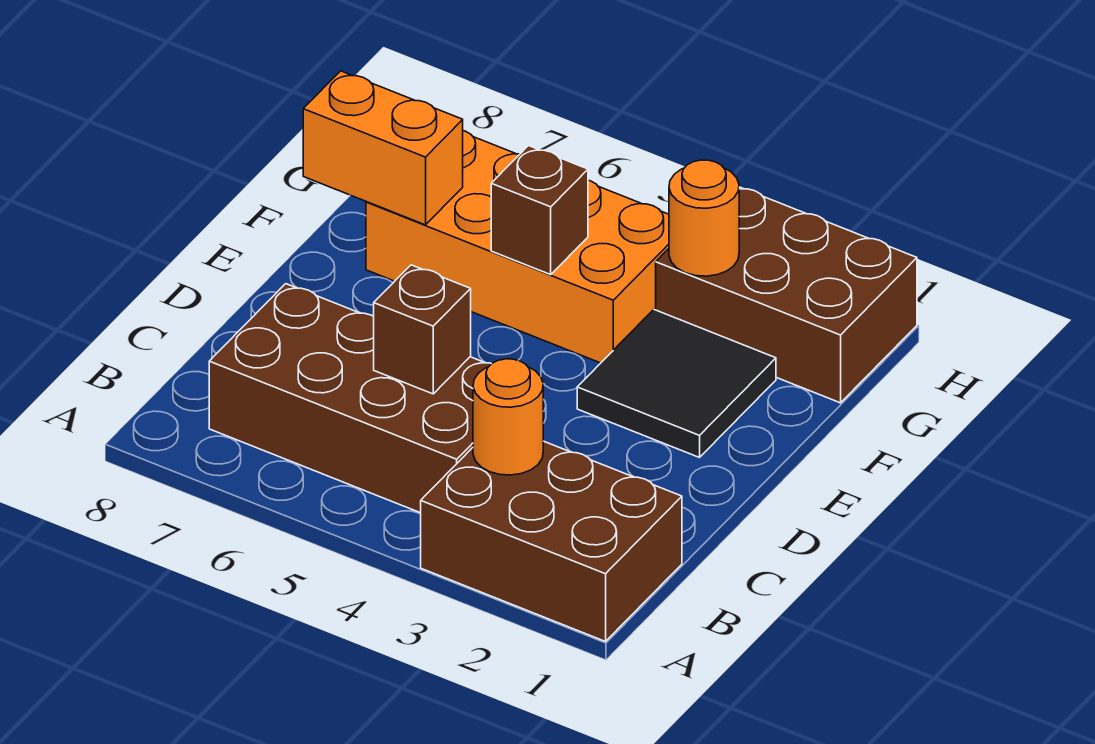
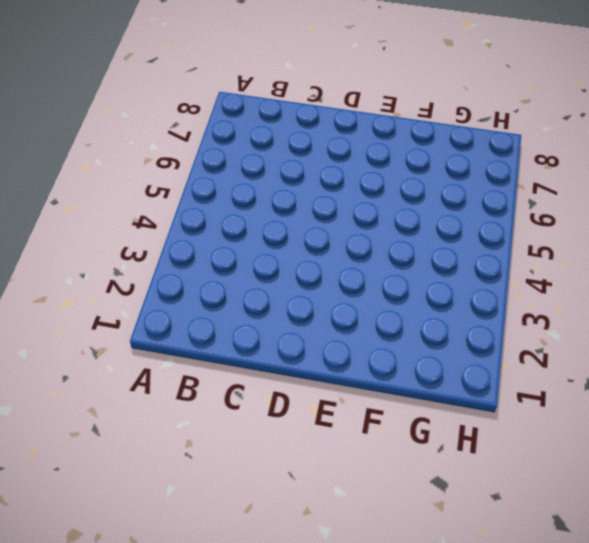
none -> brown 2x3 brick [421,441,682,641]
none -> brown 2x4 brick [209,284,491,513]

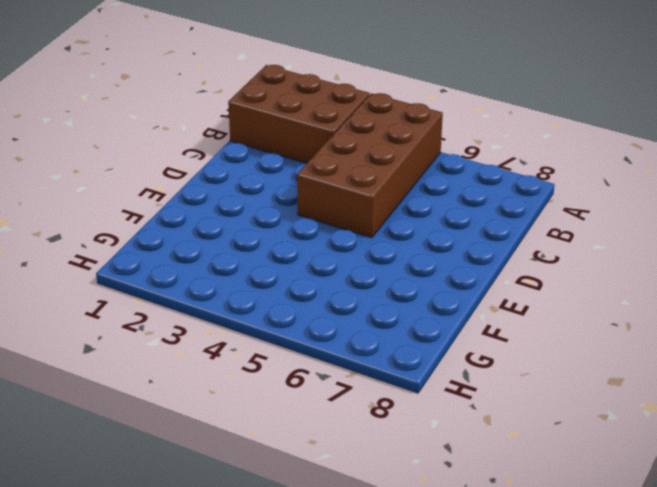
brown 2x4 brick [297,93,443,238] -> brown 2x4 brick turned to [209,284,491,513]
none -> black 2x2 tile [577,310,776,458]
none -> orange 2x4 brick [366,131,669,363]

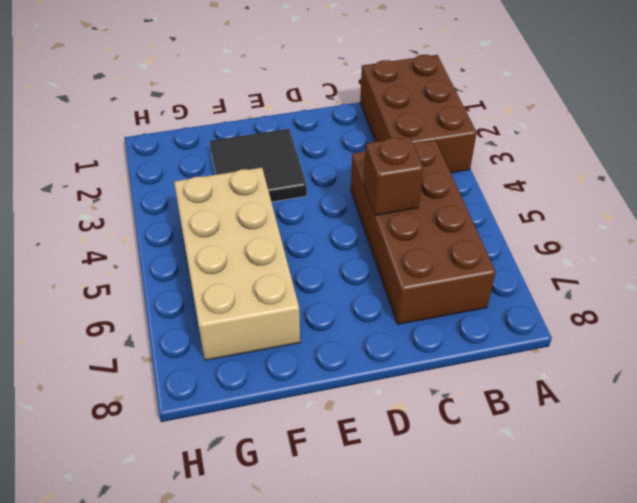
tan 2x4 brick [174,168,300,360] -> orange 2x4 brick [366,131,669,363]
none -> brown 2x3 brick [656,187,917,403]
none -> orange 1x1 round brick [473,359,543,475]

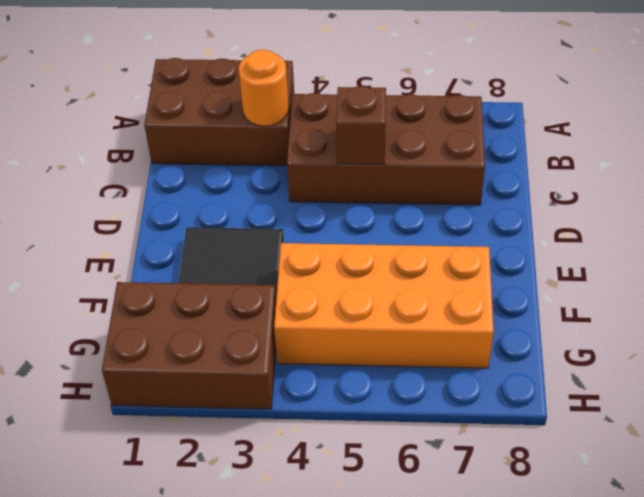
none -> brown 1x1 brick [491,146,588,275]
none -> orange 1x2 brick [303,71,463,225]

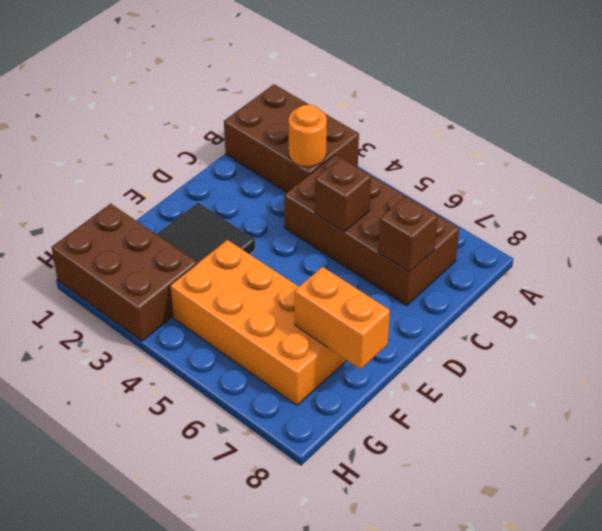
brown 1x1 brick [378,196,438,272] -> brown 1x1 brick moved to [491,146,588,275]
none -> orange 1x1 round brick [669,160,739,276]

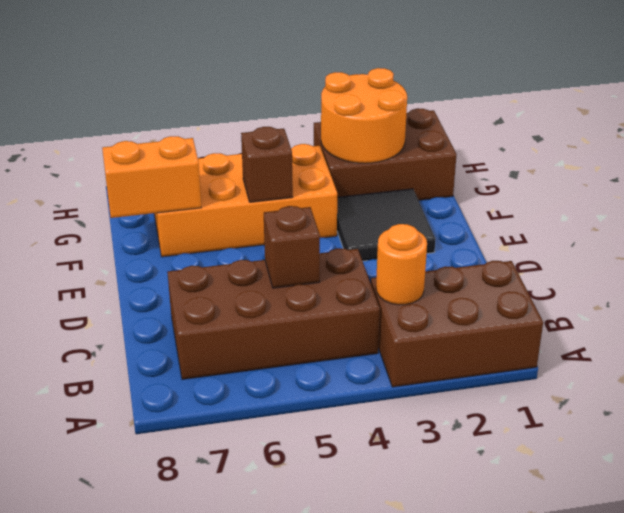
orange 2x2 round brick [321,68,407,163] -> orange 1x1 round brick [669,160,739,276]

